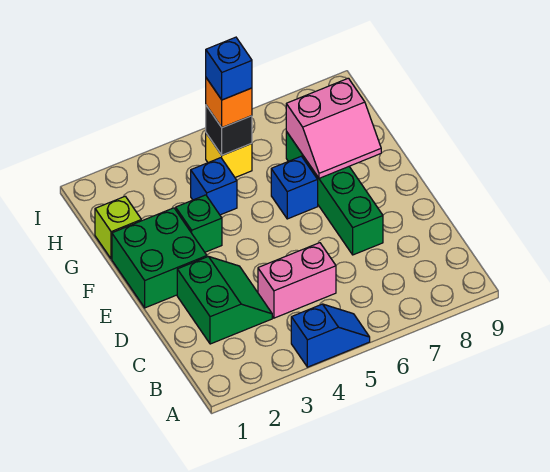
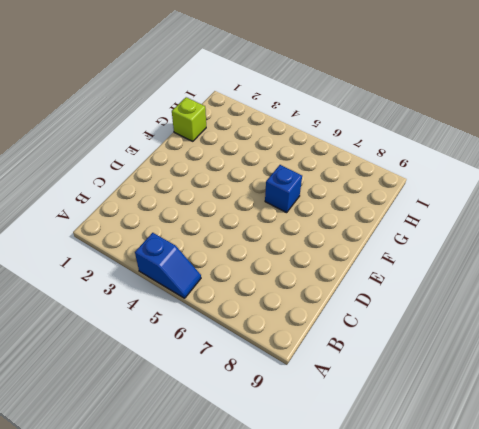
none -> green 2x2 slope [177,257,272,344]
none -> pink 1x2 brick [258,243,336,318]
none -> green 1x4 brick [286,131,383,255]

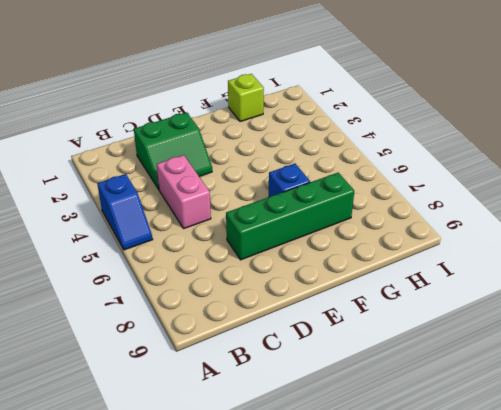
none -> green 2x2 brick [112,208,207,308]
none -> green 1x1 brick [176,195,222,252]
none -> blue 1x1 brick [191,158,237,215]

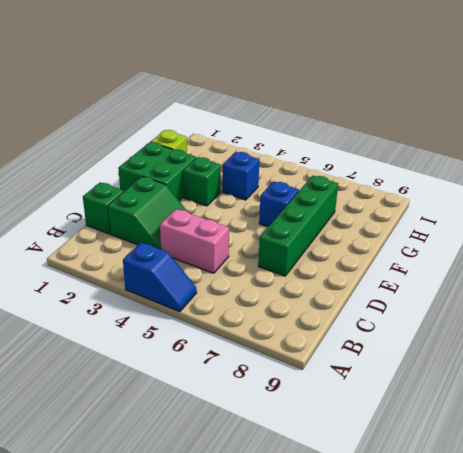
green 1x1 brick [83,182,124,234] -> none
none -> yellow 1x1 brick [206,133,252,177]
none -> pink 2x2 slope [286,78,381,178]
none -> black 1x1 brick [206,106,252,155]

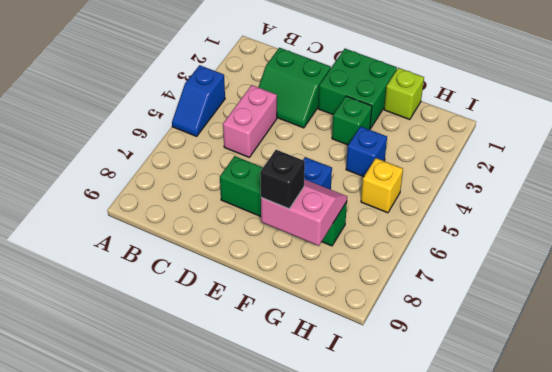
pink 2x2 slope [261,179,347,246] -> pink 2x2 slope turned to [286,78,381,178]
black 1x1 brick [260,150,305,209] -> black 1x1 brick moved to [206,106,252,155]
none -> orange 1x1 brick [206,78,252,128]
none -> blue 1x1 brick [206,37,252,100]

